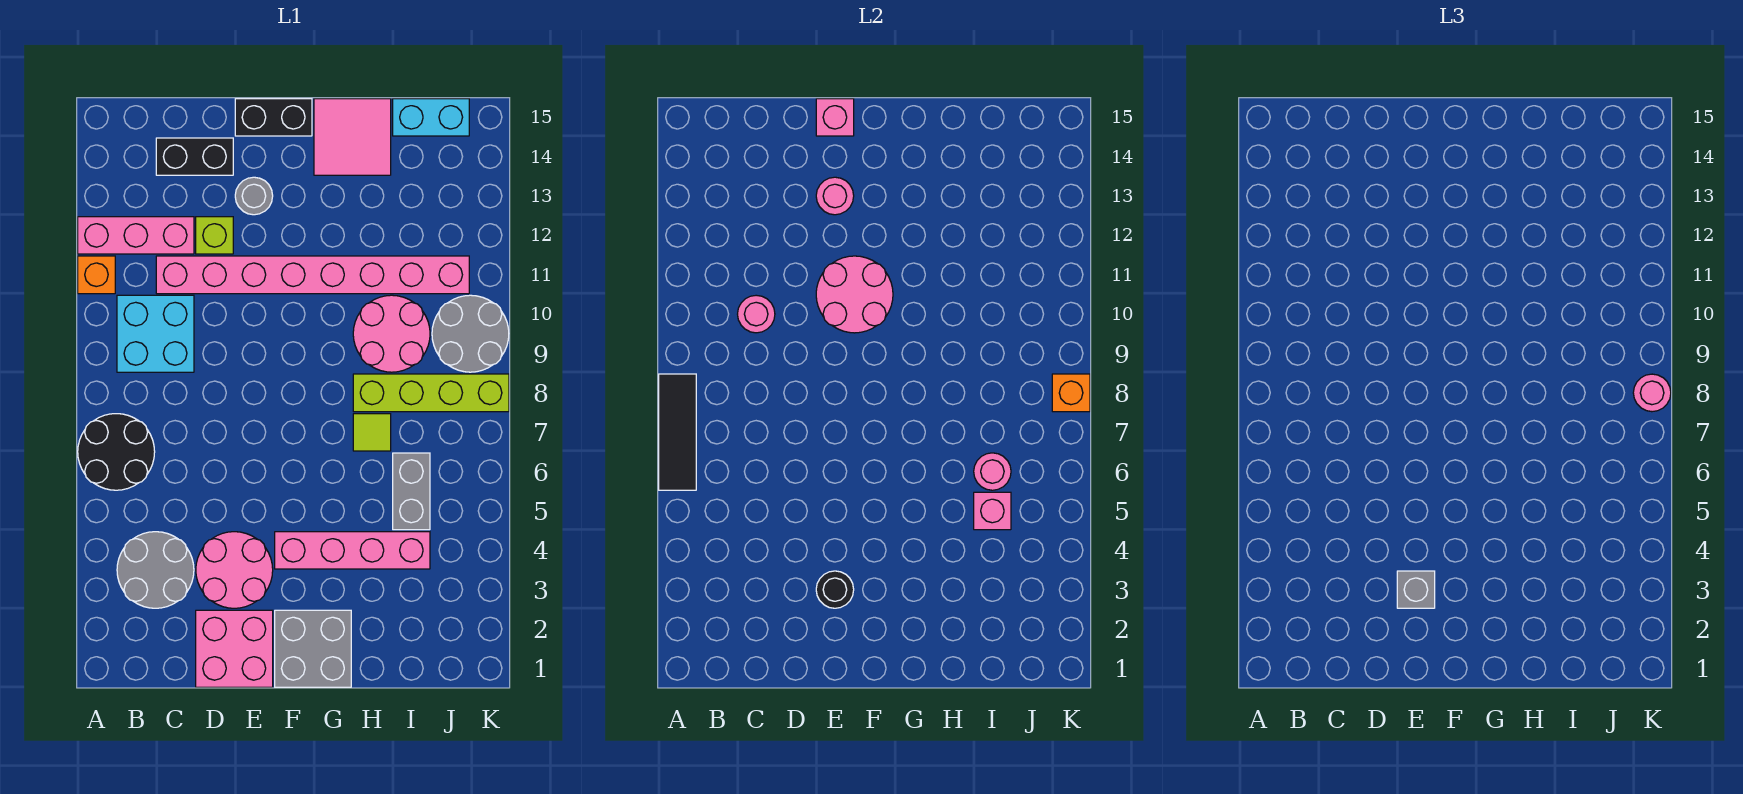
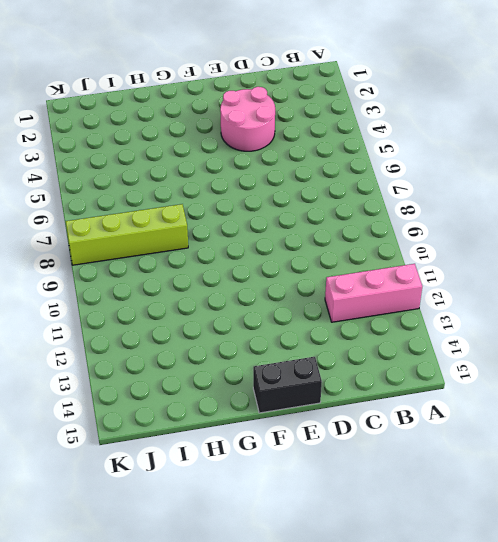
none -> black 2x2 round brick [78,414,155,490]
none -> orange 1x1 brick [78,256,115,294]
none -> grey 2x2 round brick [117,532,194,608]
none -> cyan 2x2 brick [117,295,194,372]

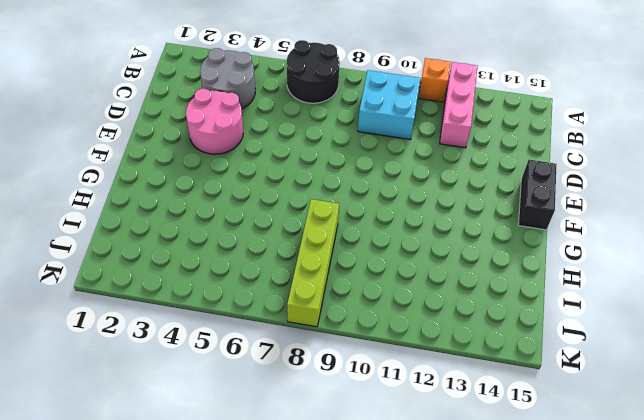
none -> pink 1x8 brick [156,256,469,294]
none -> black 1x2 brick [156,138,233,175]
none -> pink 2x2 brick [196,610,273,687]
none -> lime 1x1 brick [196,217,233,254]

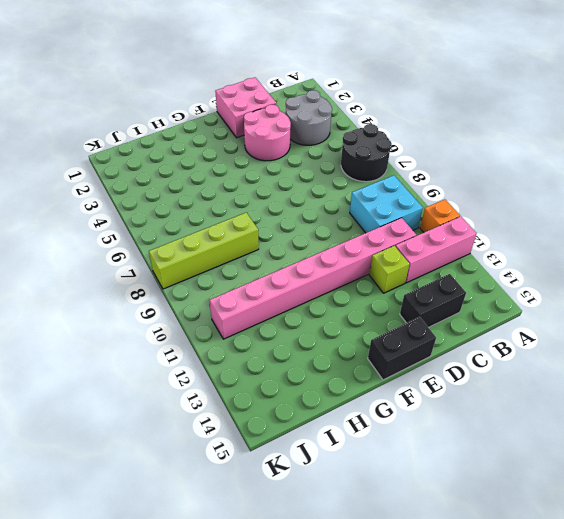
none -> grey 1x1 round brick [235,177,273,215]
none -> grey 2x2 brick [275,610,351,687]
none -> pink 1x4 brick [275,532,430,569]
none -> pink 2x2 tile [314,99,391,175]

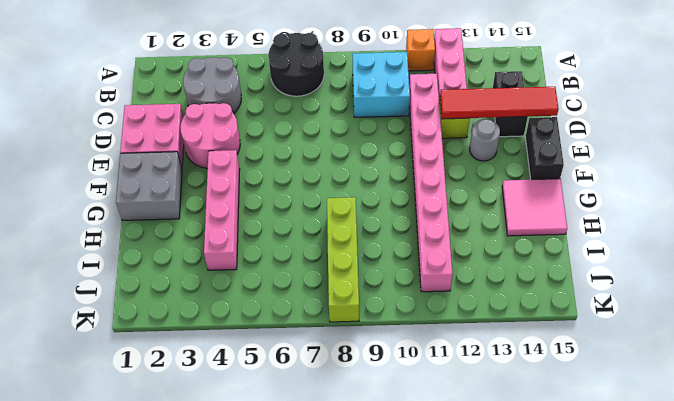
red 1x4 tile [440,87,559,119] -> none
none -> lime 1x1 tile [353,414,391,451]
none -> pink 2x2 round brick [353,295,430,372]
none -> grey 1x2 brick [393,453,430,530]
none -> cyan 1x2 brick [393,99,469,136]

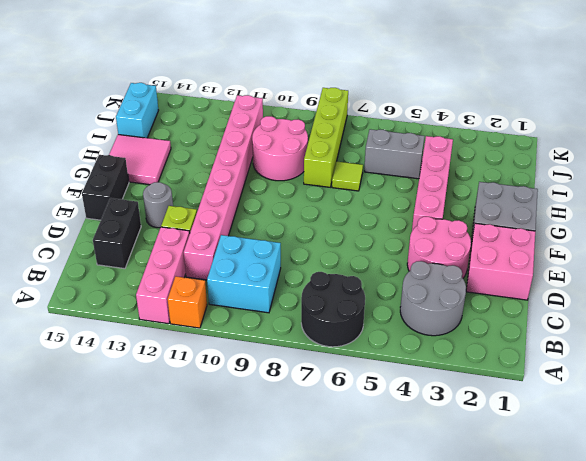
none -> grey 2x2 round brick [432,295,509,372]
none -> black 1x3 tile [659,374,696,490]
none -> pink 1x1 round brick [738,295,775,333]
none -> black 1x1 round brick [816,571,854,608]

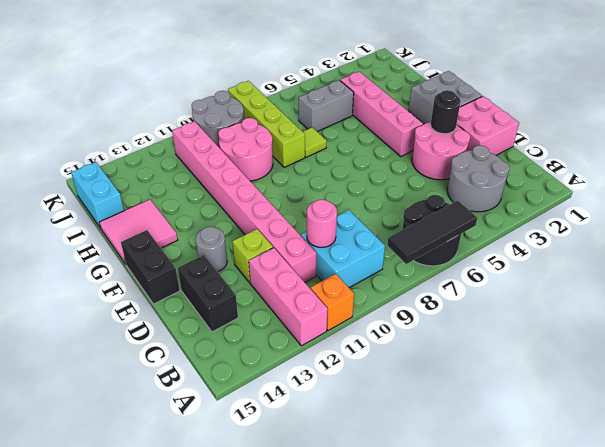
none -> pink 2x2 round brick [816,256,893,333]
none -> pink 1x1 round brick [816,177,854,215]
none -> pink 1x1 brick [816,99,854,136]
none -> pink 1x1 brick [974,492,1011,530]

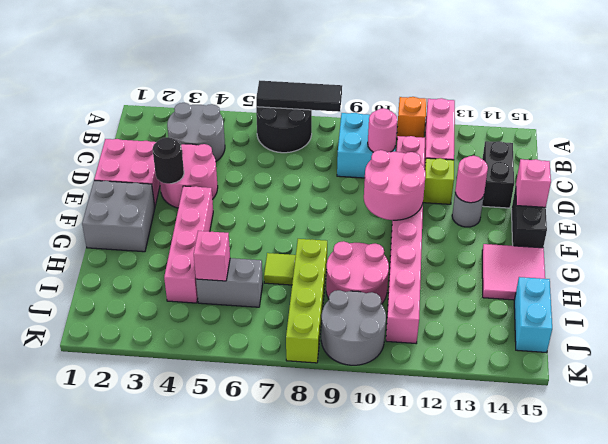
none -> pink 1x1 round brick [974,453,1011,490]
none -> orange 1x1 brick [1052,374,1090,412]
none -> grey 1x1 brick [1397,571,1435,608]
none -> pink 1x1 round brick [1633,374,1671,412]

